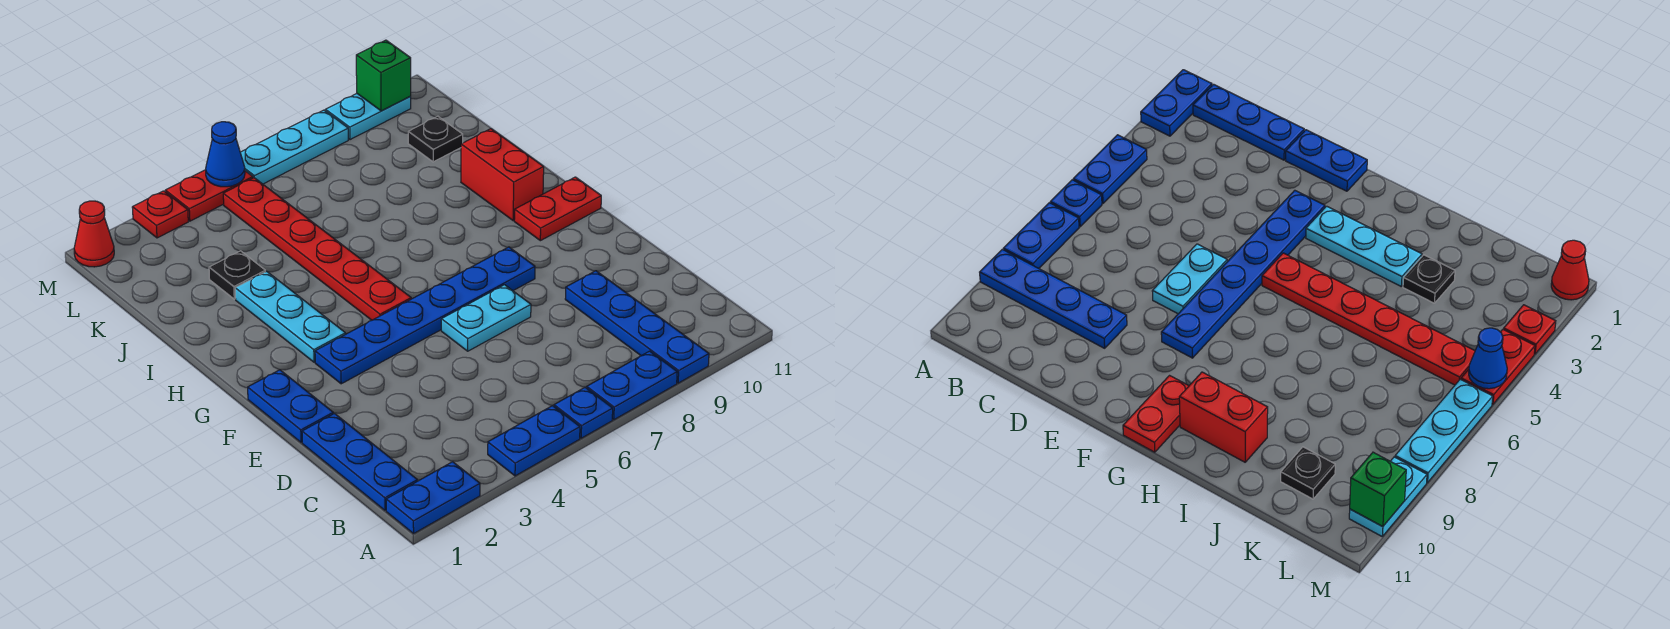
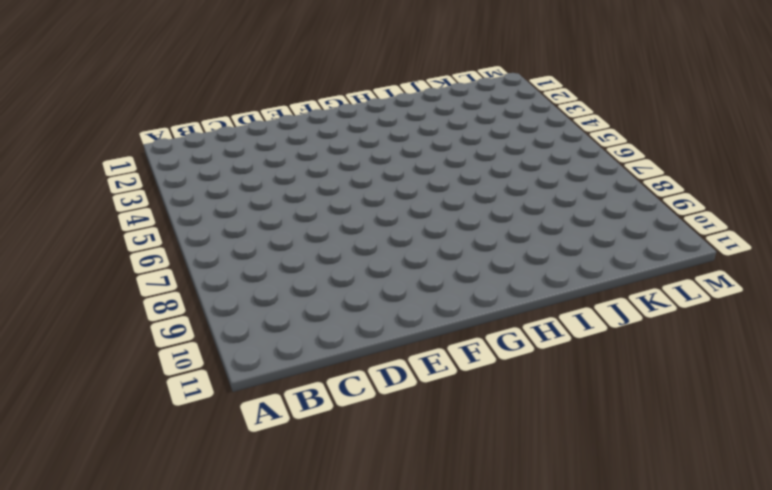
none -> blue 1x2 plate [386,462,480,534]
none -> blue 1x2 plate [488,406,580,476]
none -> blue 1x1 plate [554,387,613,438]

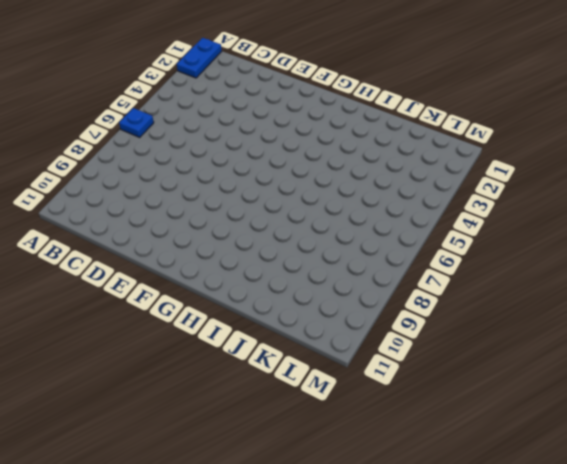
none -> blue 1x2 plate [488,406,580,476]
none -> blue 1x2 plate [587,351,677,420]
none -> blue 1x4 plate [565,271,709,383]

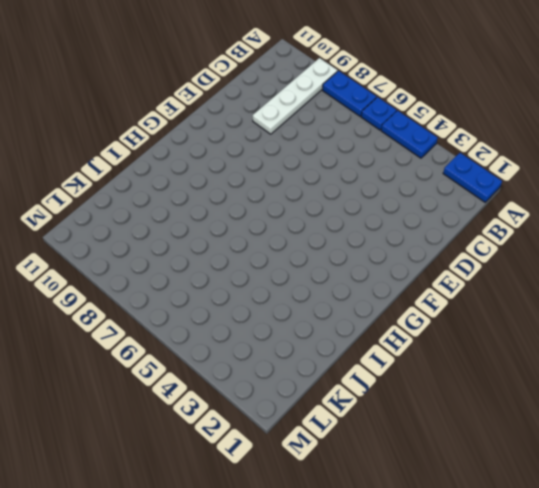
white 1x4 plate [253,58,338,134] -> blue 1x4 plate [565,271,709,383]
none -> blue 1x3 plate [302,414,417,510]
none -> blue 1x2 plate [248,370,333,443]
none -> cyan 1x2 plate [441,285,531,351]

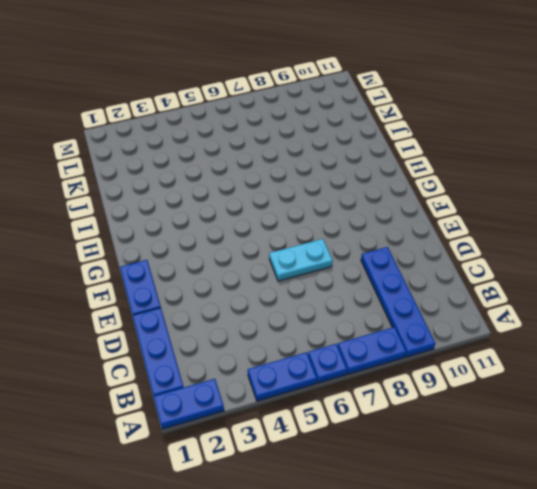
none -> blue 1x6 plate [315,247,535,384]
none -> cyan 1x3 plate [235,271,346,362]
none -> red 1x6 plate [223,178,411,320]

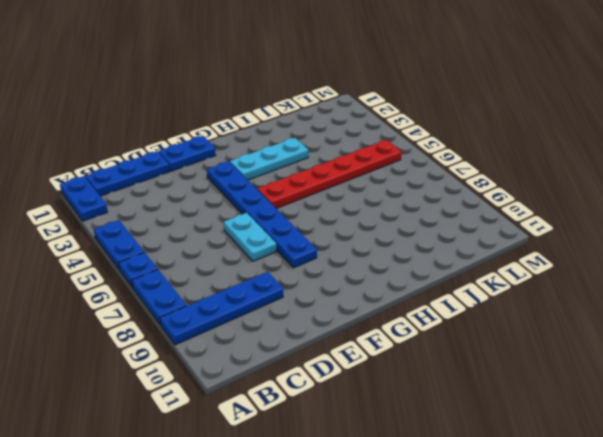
none -> red 1x2 plate [514,177,601,241]
none -> red 1x2 brick [461,129,544,221]
none -> black 1x1 plate [209,251,265,299]

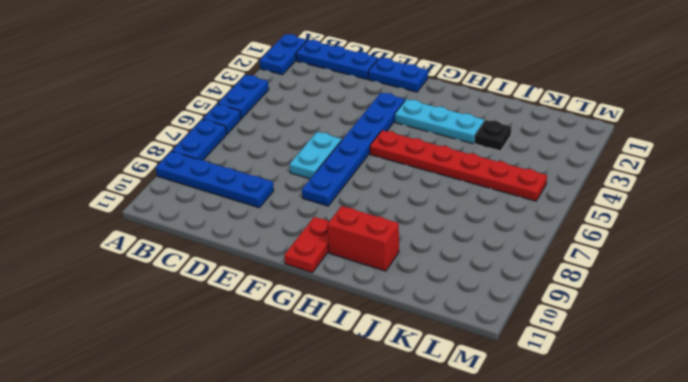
none -> black 1x1 plate [408,116,463,162]
none -> red 1x1 cone [74,201,114,267]
none -> red 1x1 plate [132,191,188,238]

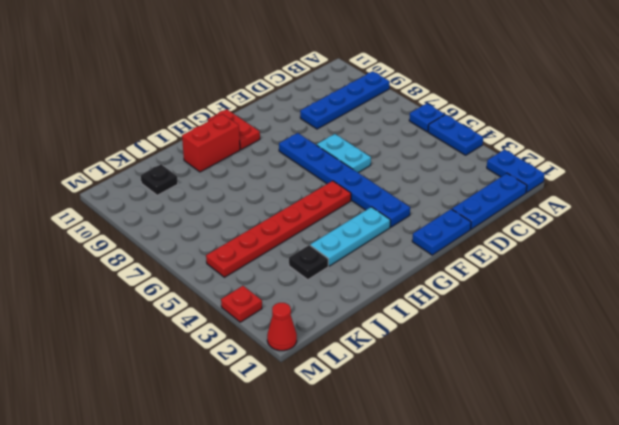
none -> blue 1x2 plate [587,351,677,420]
none -> red 1x2 plate [165,170,253,221]
none -> cyan 1x3 plate [240,110,348,184]

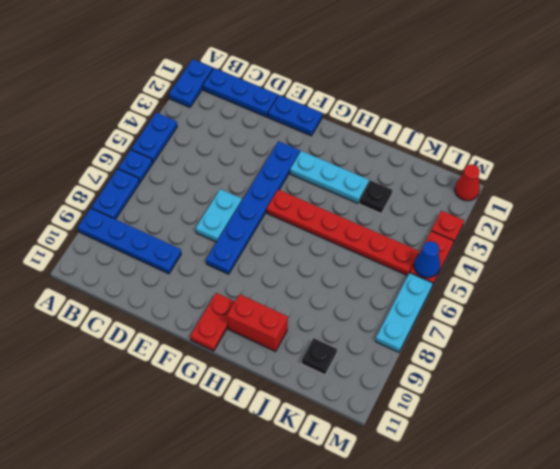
none -> cyan 1x2 plate [325,94,411,140]
none -> green 1x1 brick [356,40,411,111]

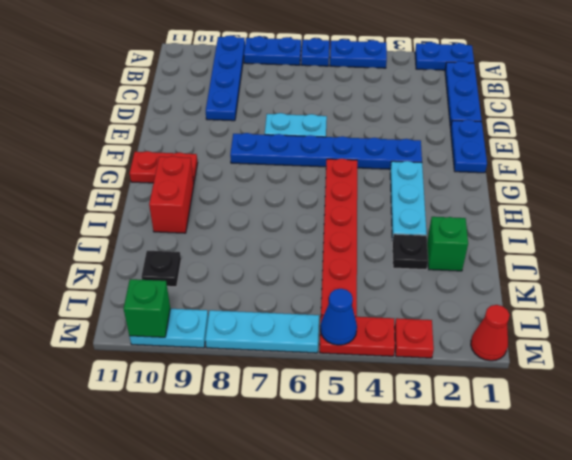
green 1x1 brick [427,217,468,271] -> none

